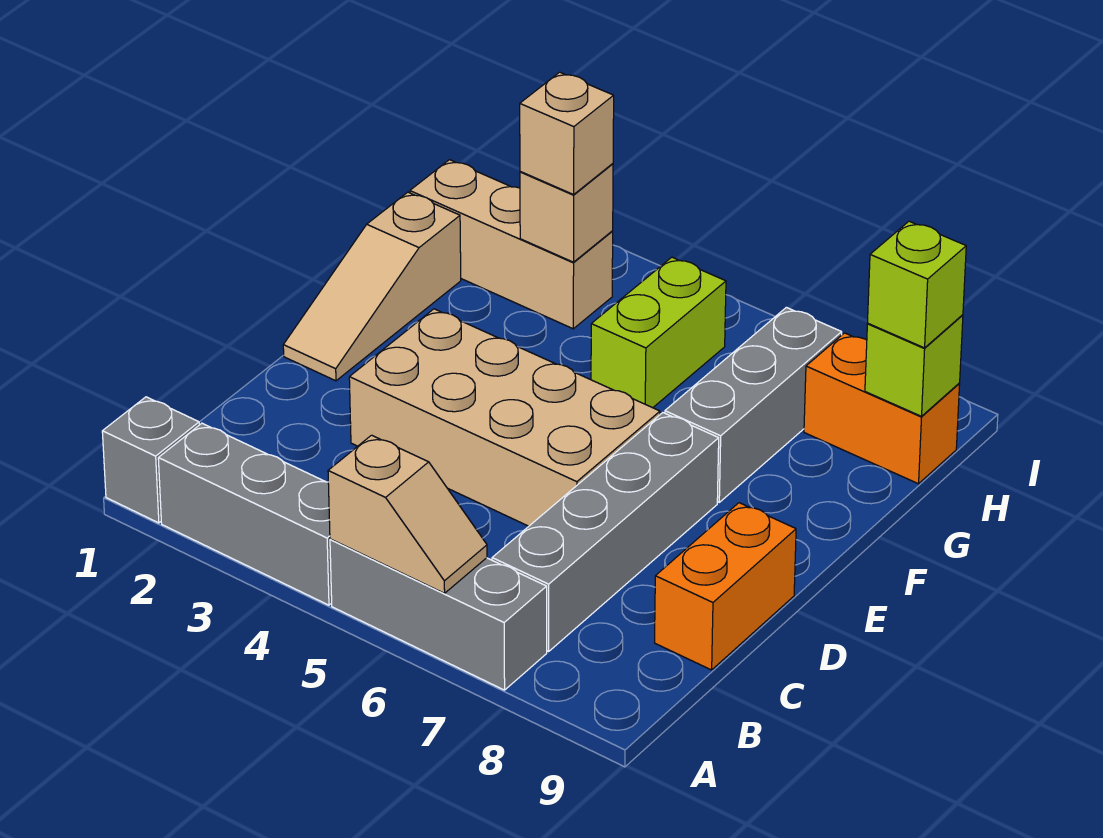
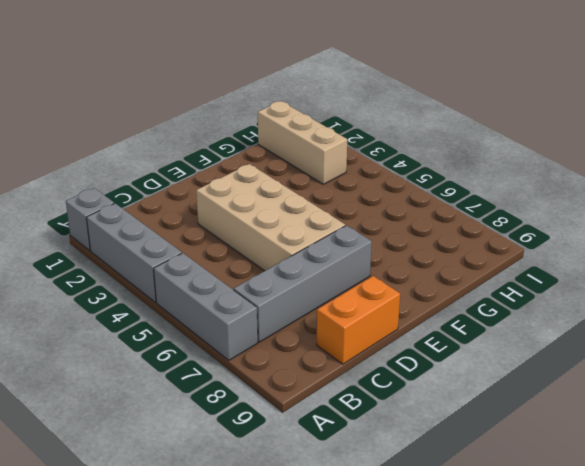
none -> tan 1x3 slope [283,192,461,381]
none -> grey 1x3 brick [665,307,842,502]
none -> lime 1x2 brick [591,257,726,408]

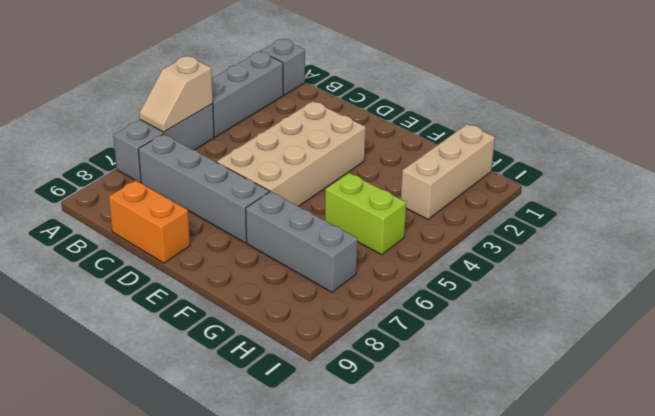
none -> tan 1x3 slope [283,192,461,381]
none -> orange 1x2 brick [804,333,960,484]
none -> tan 1x1 brick [520,164,613,262]

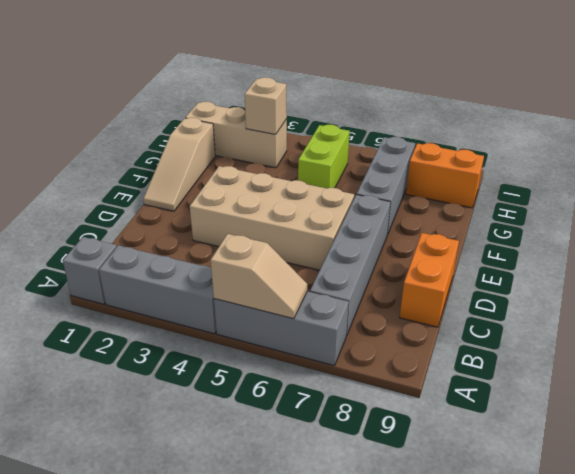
none -> lime 1x1 brick [865,315,963,416]
none -> tan 1x1 brick [520,72,614,195]
none -> lime 1x1 brick [868,221,966,348]

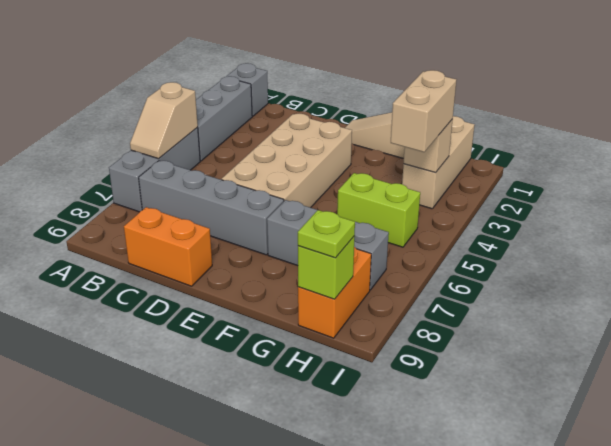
tan 1x2 brick [391,70,456,152] -> tan 1x1 brick [520,72,614,195]
lime 1x1 plate [298,210,355,258] -> lime 1x1 brick [868,221,966,348]

